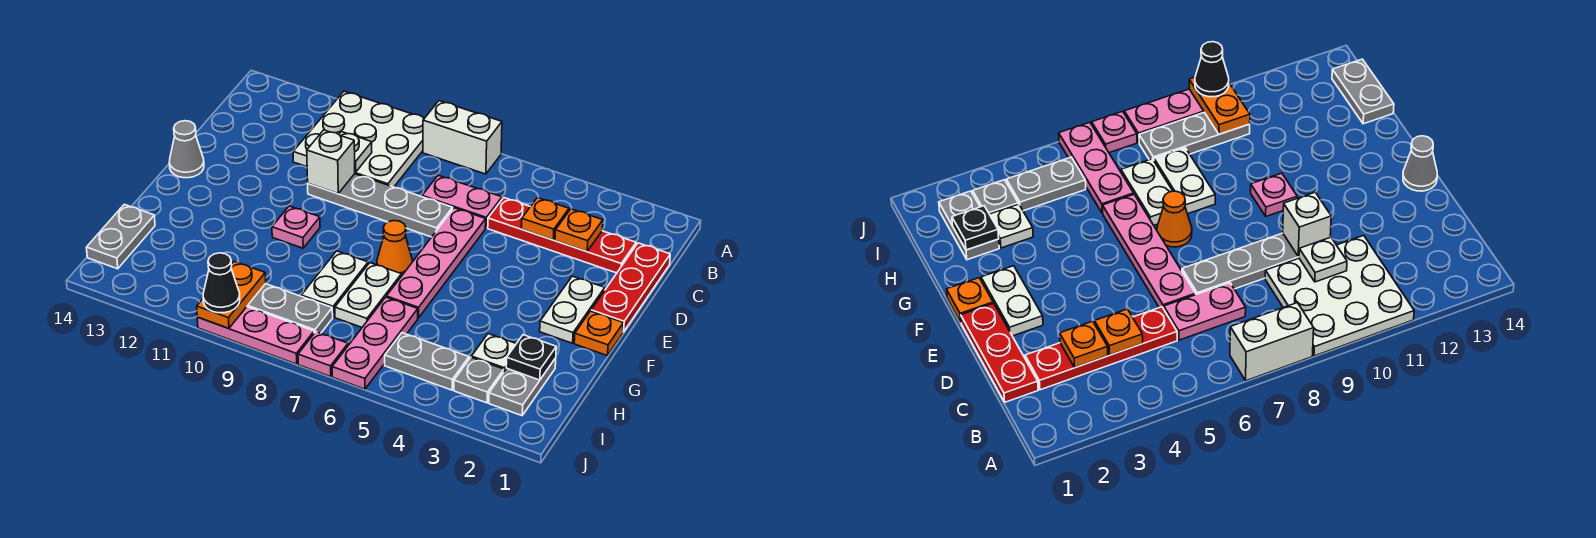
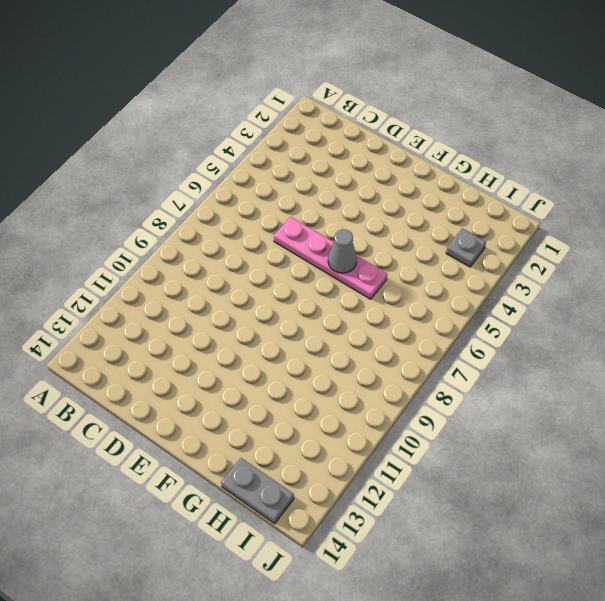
grey 1x1 cone [328,229,357,273] -> grey 1x1 cone moved to [169,121,204,178]
none -> white 1x2 brick [423,101,502,174]
none -> white 3x3 plate [293,91,424,187]
none -> red 1x3 plate [591,243,670,332]
none -> red 1x4 plate [488,198,636,273]

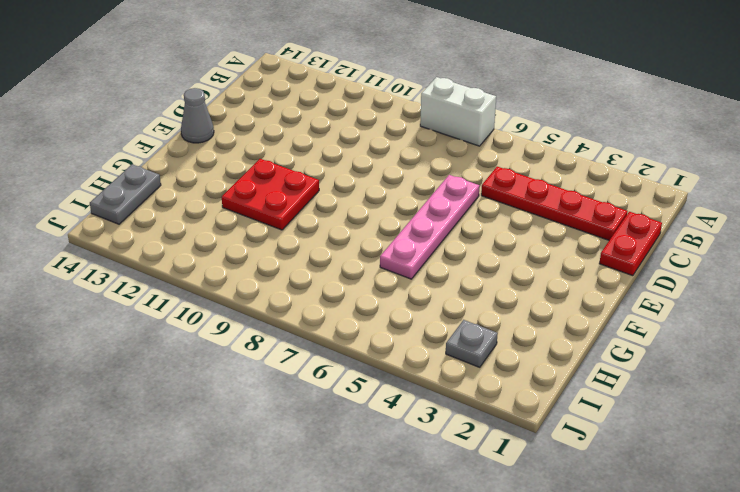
red 1x2 plate [599,212,662,276] -> red 1x3 plate [591,243,670,332]
red 2x2 plate [222,159,319,230] -> pink 1x1 plate [272,206,320,248]
none -> white 3x3 plate [293,91,424,187]
none -> pink 1x2 plate [422,175,502,228]
none -> grey 1x4 plate [308,174,453,237]
none -> white 1x2 plate [540,276,605,343]

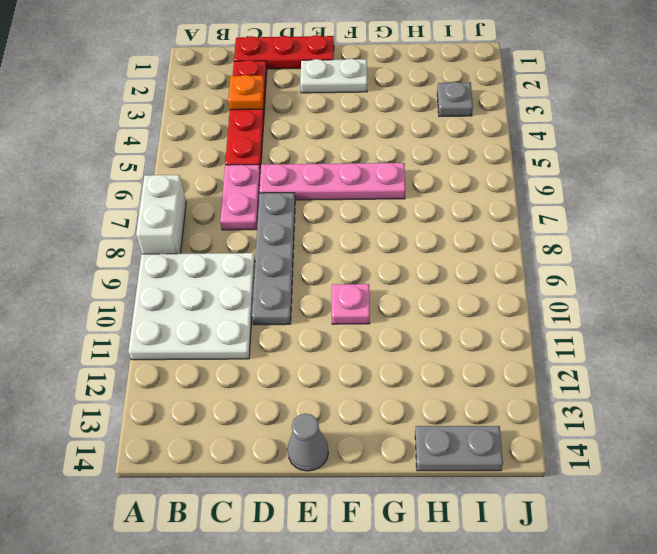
none -> orange 1x1 plate [574,311,623,356]
none -> orange 1x1 cone [377,221,412,276]
none -> white 1x2 plate [335,263,401,327]
none -> white 1x2 plate [301,251,368,317]

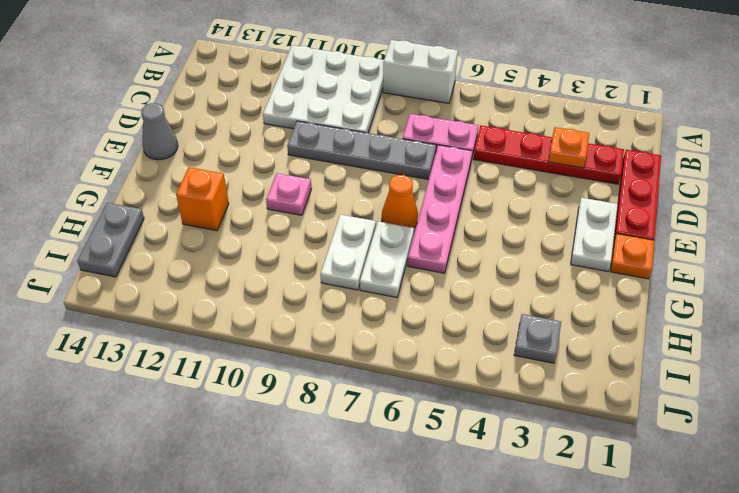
orange 1x1 brick [176,167,229,231] -> none
none -> grey 1x2 plate [489,358,556,416]
none -> white 1x1 plate [471,334,516,371]
none -> pink 1x3 plate [332,297,418,389]
none -> grey 1x2 plate [385,333,469,390]

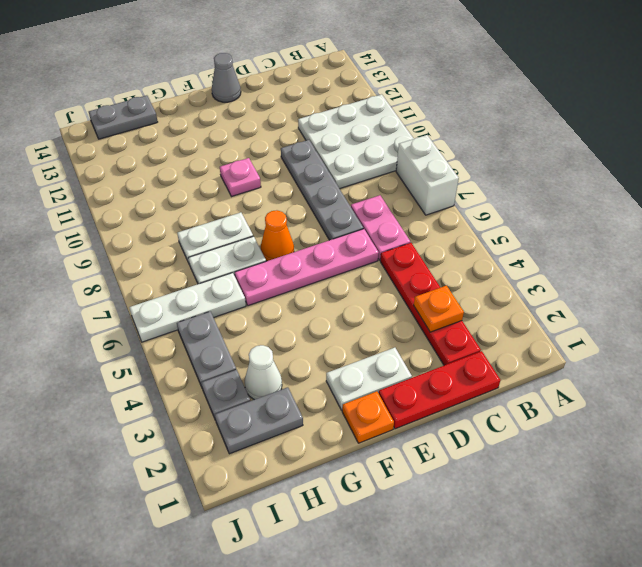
white 1x1 cone [245,345,282,400] -> white 1x1 plate [471,334,516,371]
white 1x3 plate [129,273,246,342] -> pink 1x3 plate [332,297,418,389]
none -> grey 1x3 plate [247,284,333,333]
none -> pink 1x1 plate [298,332,348,377]
none -> pink 1x3 plate [197,307,314,364]
none -> orange 1x1 plate [521,198,569,240]

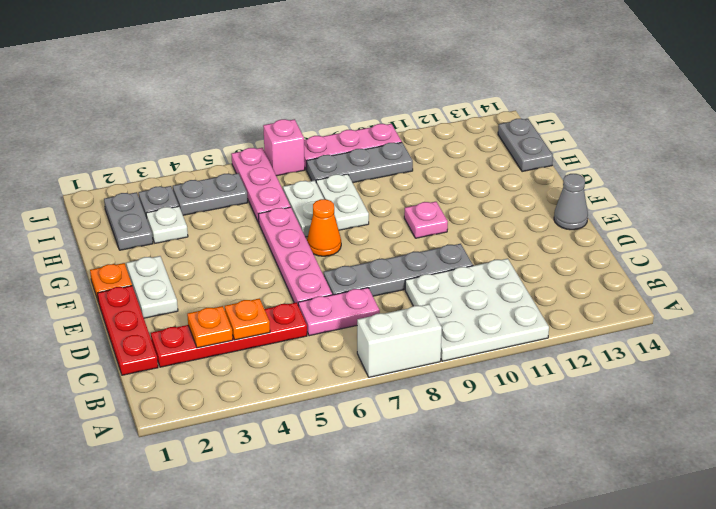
pink 1x1 brick [263,119,305,176] -> pink 1x1 plate [298,332,348,377]
none -> white 1x1 plate [339,132,372,172]
none -> white 1x1 brick [307,130,355,194]
none -> black 1x1 plate [506,335,556,380]
none -> orange 1x2 plate [197,262,266,328]

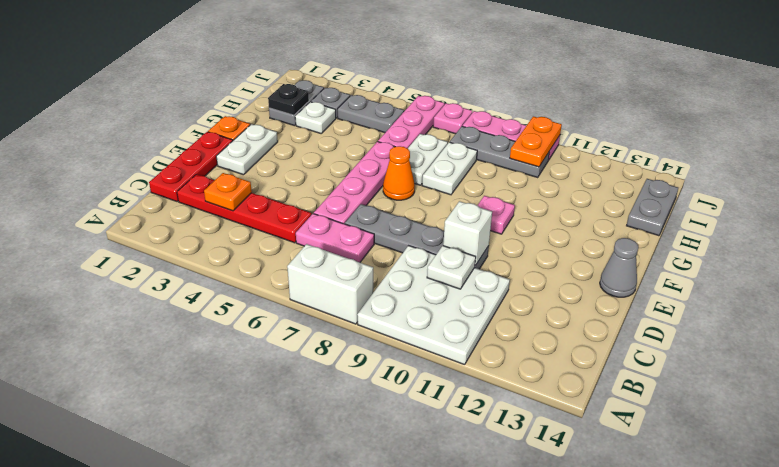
none -> orange 1x1 plate [521,198,569,240]
none -> black 1x1 cone [203,253,240,313]

